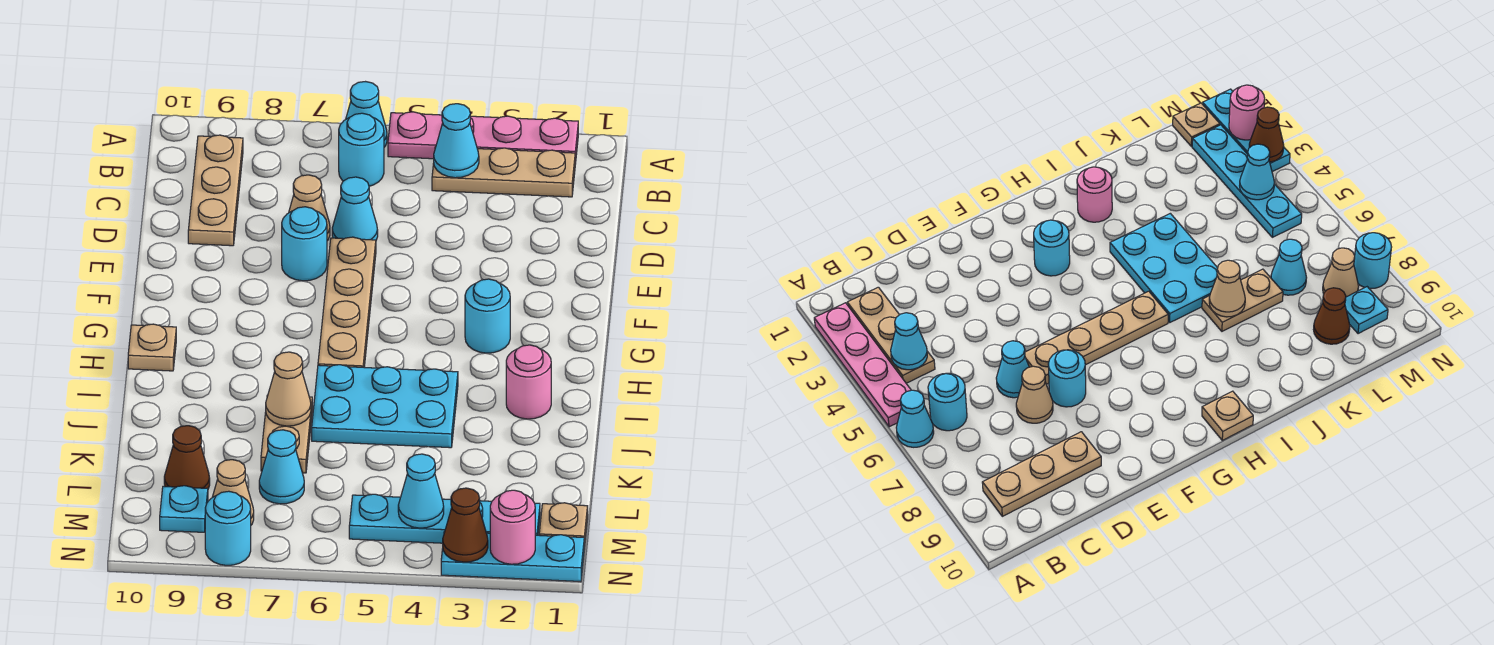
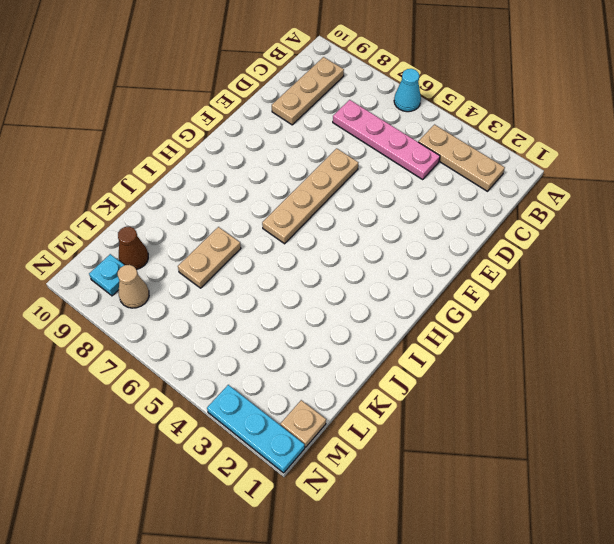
pink 1x4 plate [333,100,440,179] -> pink 1x4 plate moved to [388,112,578,164]
none -> cyan 1x1 round brick [339,113,384,186]
none -> cyan 1x1 cone [332,177,378,240]
none -> tan 1x1 cone [289,175,330,241]

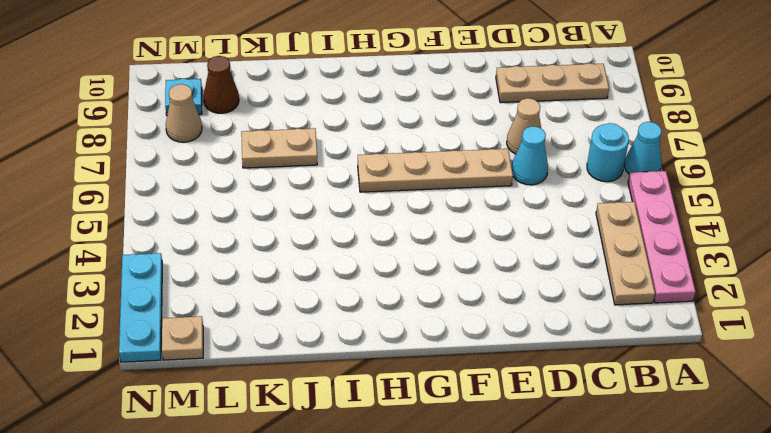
none -> cyan 1x1 round brick [282,207,327,281]
none -> cyan 1x1 round brick [465,279,510,353]
none -> tan 1x1 plate [128,324,176,371]

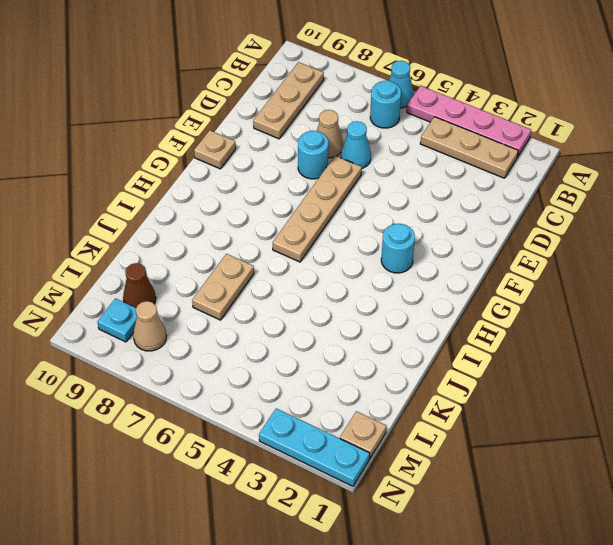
tan 1x1 plate [194,130,236,169] -> tan 1x1 plate moved to [128,324,176,371]
none -> pink 1x1 round brick [506,345,551,419]
none -> cyan 2x3 plate [312,365,458,448]
none -> cyan 1x1 cone [259,430,304,504]

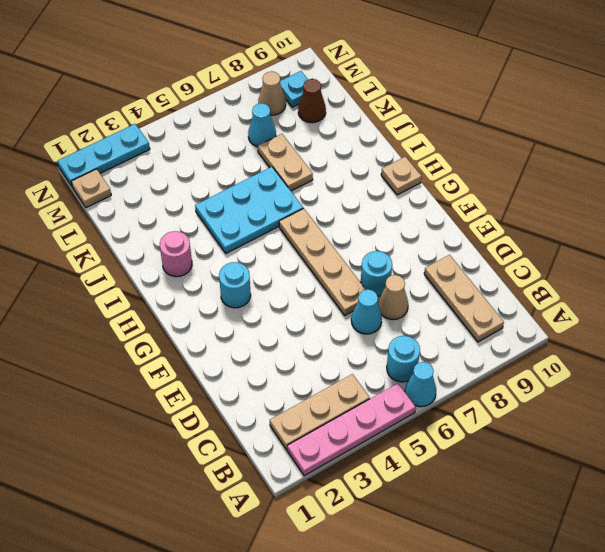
none -> cyan 1x4 plate [349,494,540,543]
none -> cyan 1x1 round brick [205,491,251,565]
none -> cyan 1x1 cone [434,104,479,178]

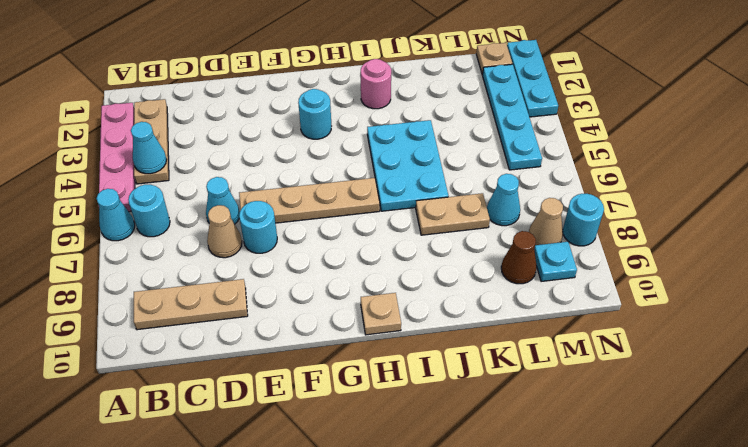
none -> tan 1x1 cone [266,352,311,426]
none -> cyan 1x1 cone [398,454,444,528]
none -> pink 1x1 round brick [490,490,535,564]

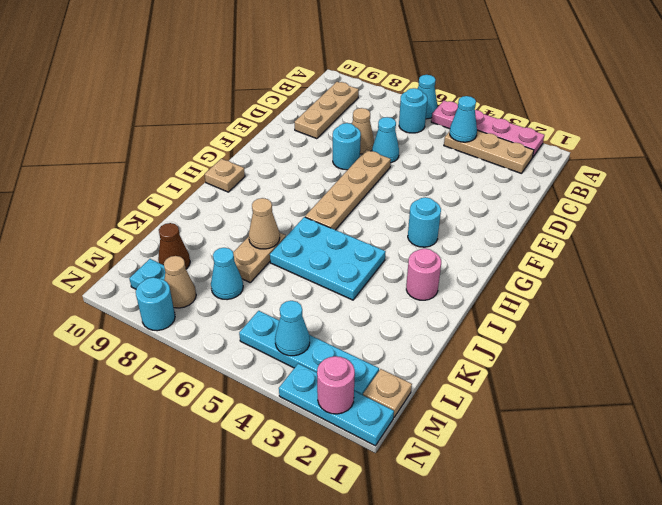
none -> brown 1x1 cone [443,488,488,562]

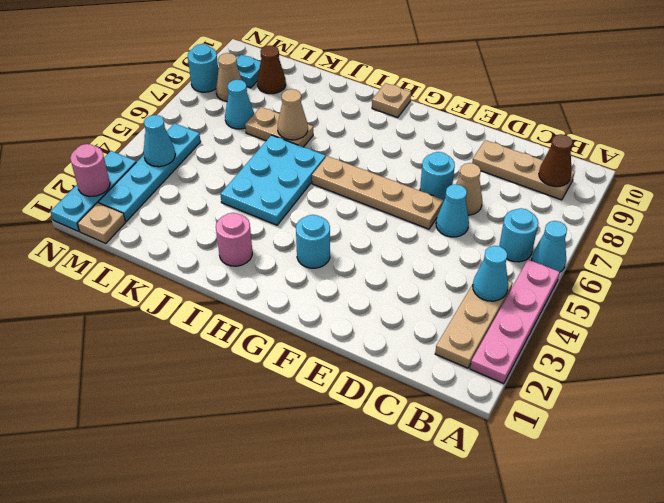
brown 1x1 cone [539,134,572,187] -> brown 1x1 cone moved to [443,488,488,562]

